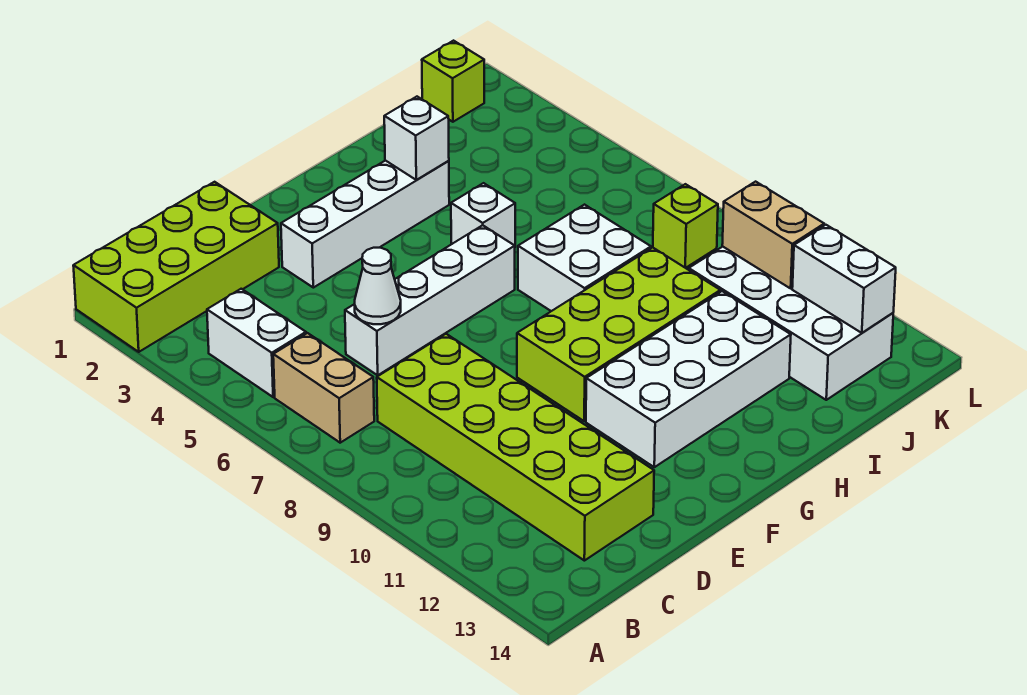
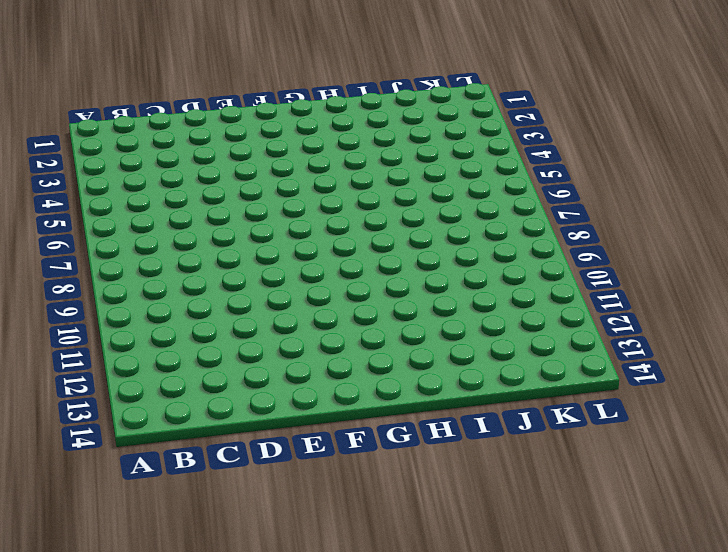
none -> lime 2x4 brick [73,182,279,352]
none -> white 1x2 brick [207,289,306,397]
none -> tan 1x2 brick [273,333,374,443]

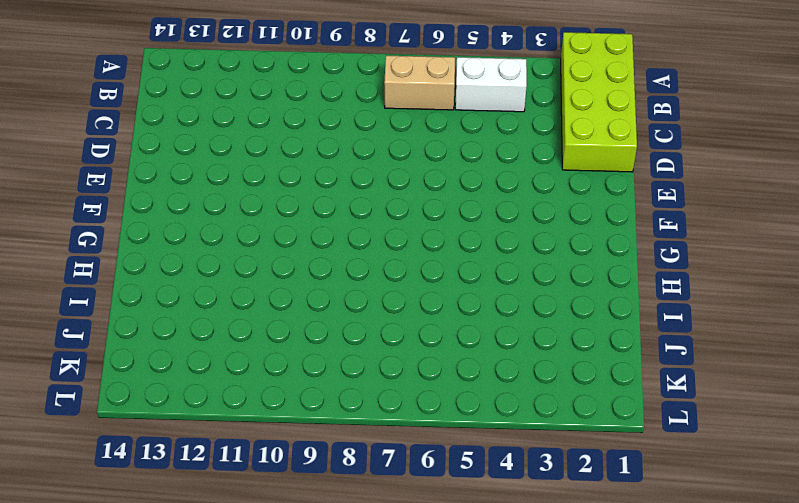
none -> lime 2x6 brick [377,334,654,561]
none -> white 1x4 brick [345,225,515,375]
none -> white 1x4 brick [281,160,449,288]

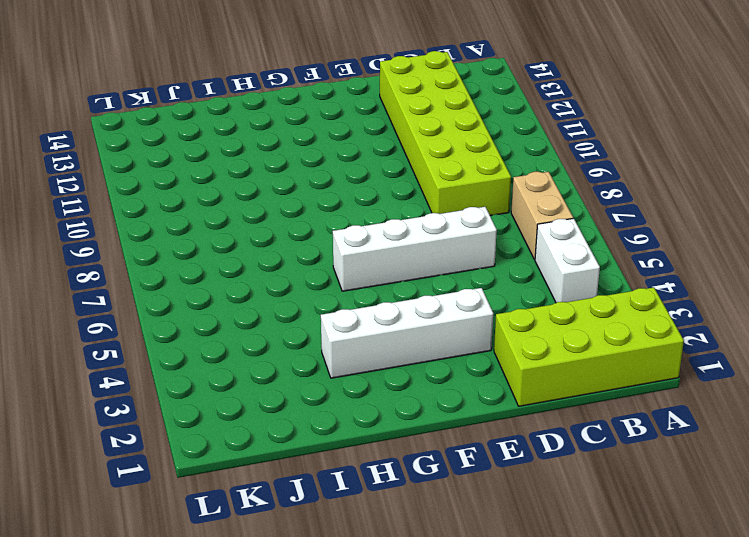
none -> lime 2x4 brick [517,247,720,421]
none -> white 2x4 brick [586,291,791,467]
none -> white 1x1 brick [451,183,515,246]

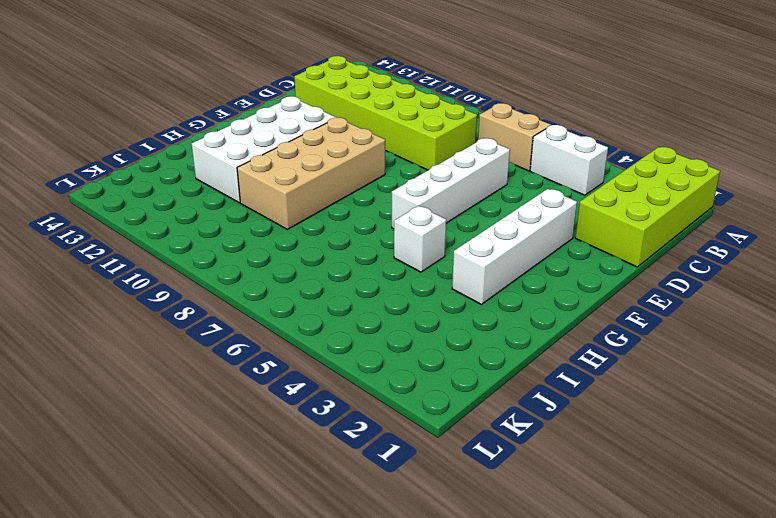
tan 2x4 brick [237,118,385,229] -> lime 2x4 brick [517,247,720,421]
none -> white 2x2 brick [518,205,651,311]
none -> white 2x4 brick [689,247,893,400]
none -> lime 1x1 brick [422,41,484,122]

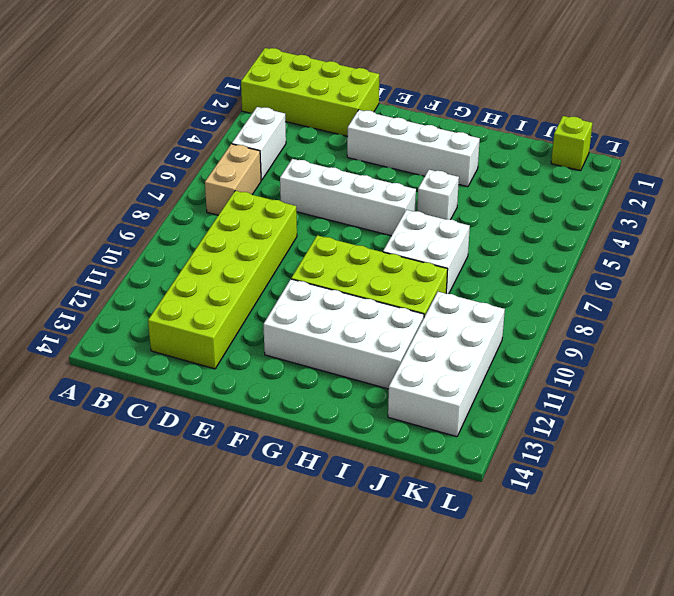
none -> lime 1x1 brick [653,184,718,268]
none -> white 1x1 cone [355,248,401,324]
none -> white 1x1 brick [384,97,449,180]

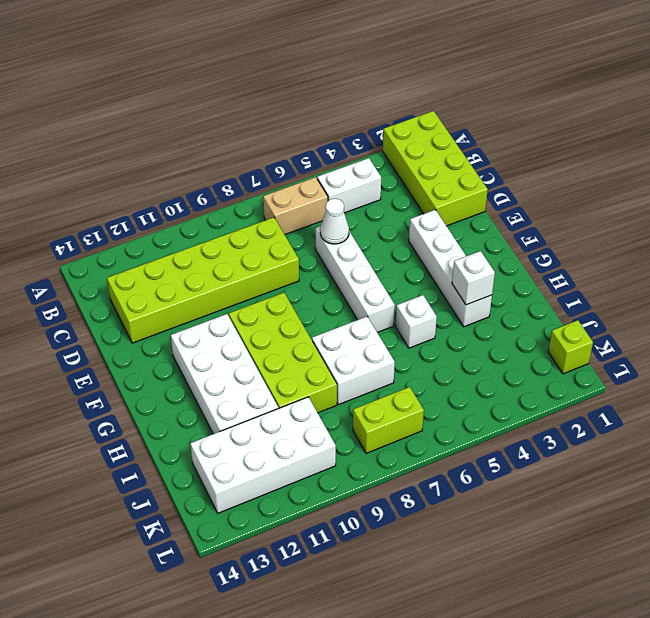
lime 1x2 brick [353,387,424,453] -> lime 1x1 brick [653,184,718,268]
none -> tan 1x2 brick [722,182,824,288]
none -> white 1x2 brick [792,225,896,333]

